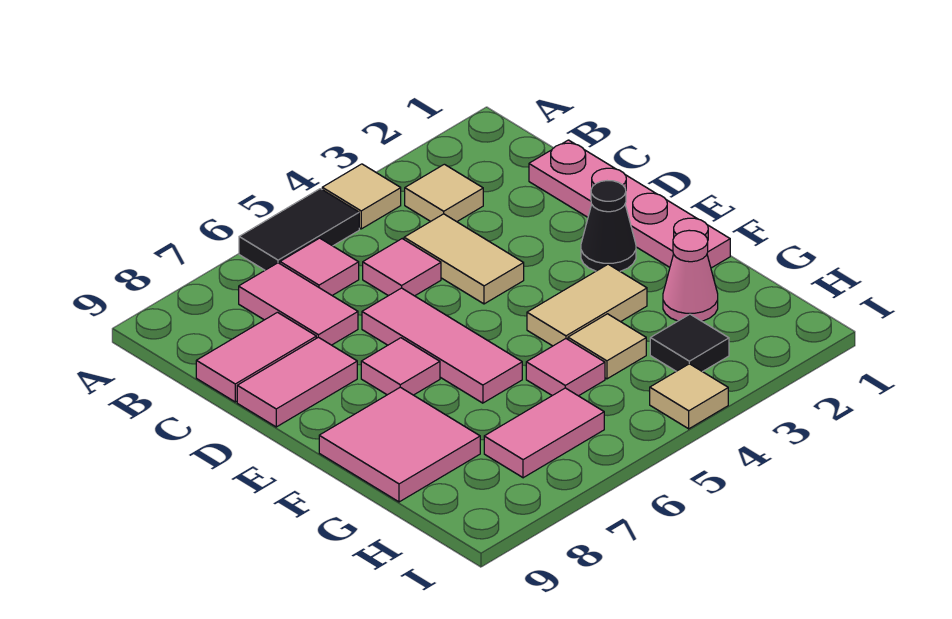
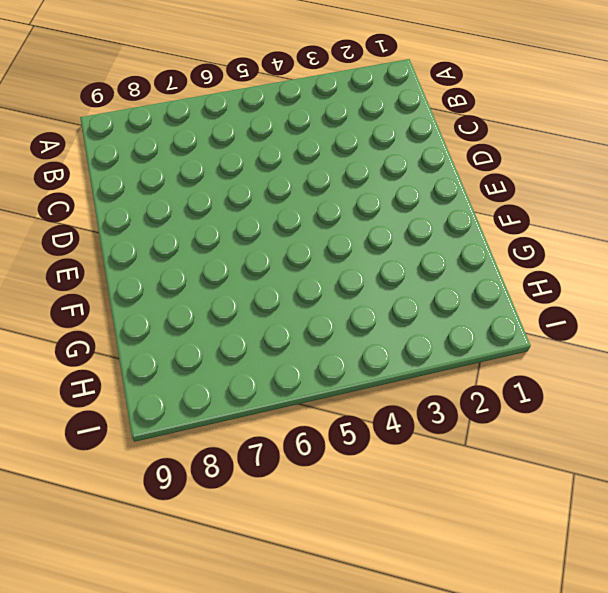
none -> tan 1x1 tile [322,164,401,229]
none -> black 1x2 tile [239,189,359,270]
none -> tan 1x1 tile [405,164,483,222]

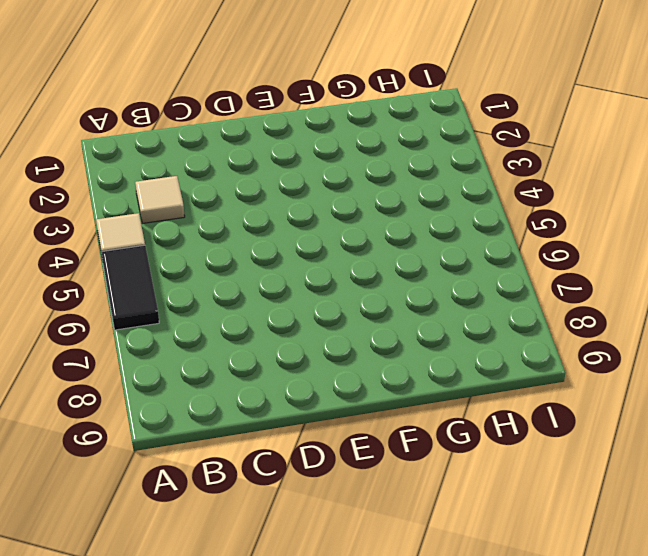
none -> pink 1x1 tile [280,238,359,295]
none -> pink 1x2 tile [239,263,358,345]
none -> pink 1x4 plate [529,140,730,268]

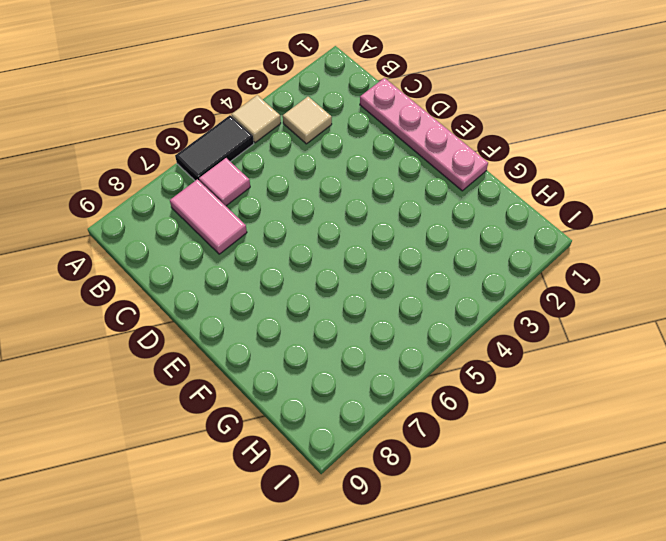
none -> tan 1x2 tile [404,214,524,304]
none -> pink 1x1 tile [363,239,441,296]
none -> pink 1x2 tile [196,312,316,402]

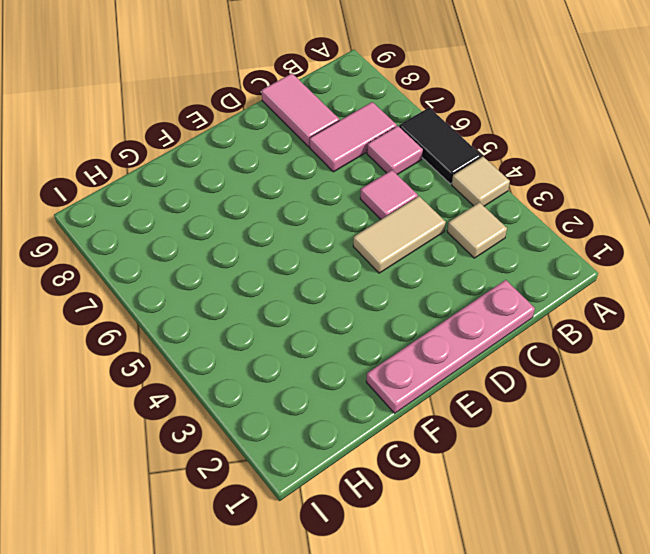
none -> pink 1x3 tile [362,288,522,403]
none -> pink 1x2 tile [237,337,357,427]
none -> black 1x1 cone [581,181,636,271]

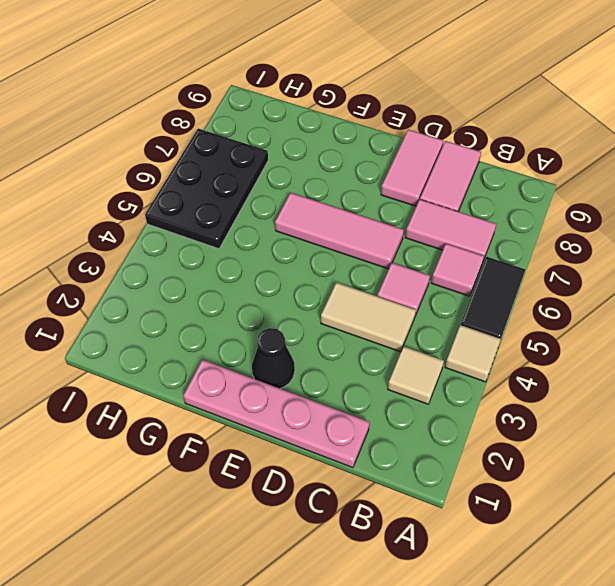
black 2x3 plate [145,129,268,249] -> pink 1x2 tile [484,388,604,478]
none -> pink 1x1 tile [361,338,440,395]
none -> tan 1x2 tile [527,264,647,346]
none -> pink 2x2 tile [319,387,480,502]

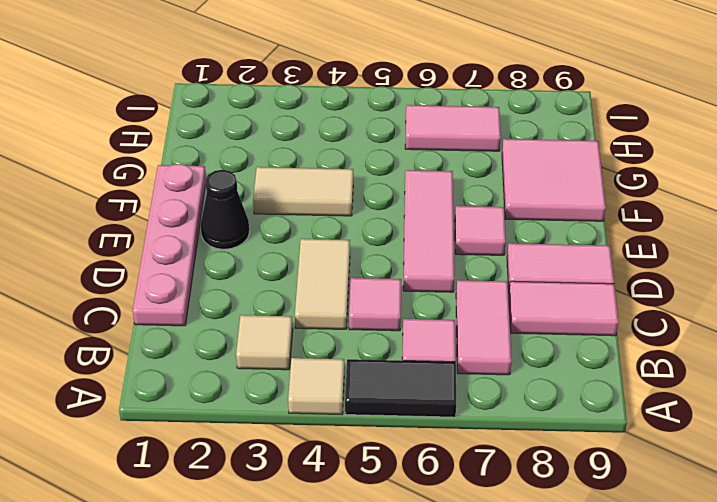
none -> pink 1x1 cone [663,230,718,321]
none -> tan 1x1 tile [568,314,646,379]
none -> pink 1x1 tile [526,339,605,396]

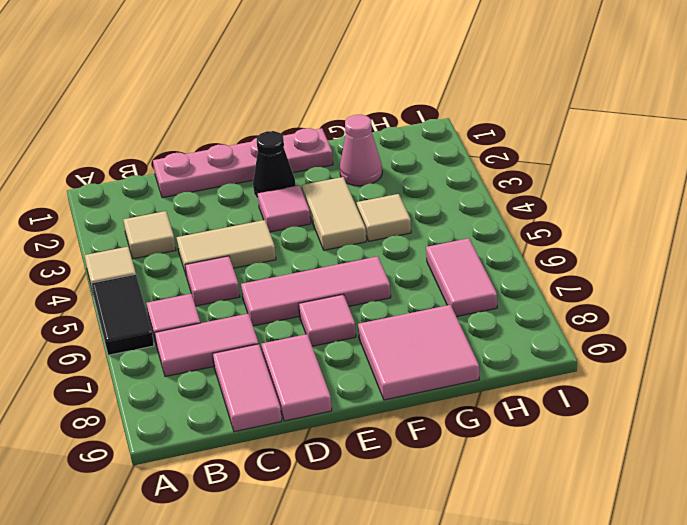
pink 1x1 tile [258,186,311,232] -> pink 1x1 tile moved to [526,339,605,396]
none -> black 1x1 tile [650,314,729,372]
none -> tan 1x1 tile [650,364,728,429]

